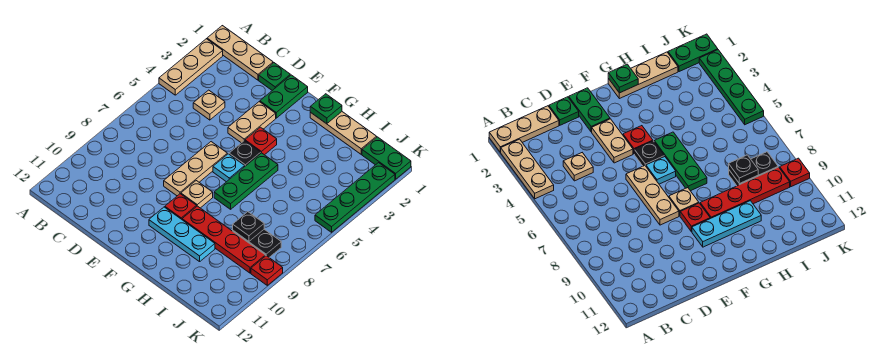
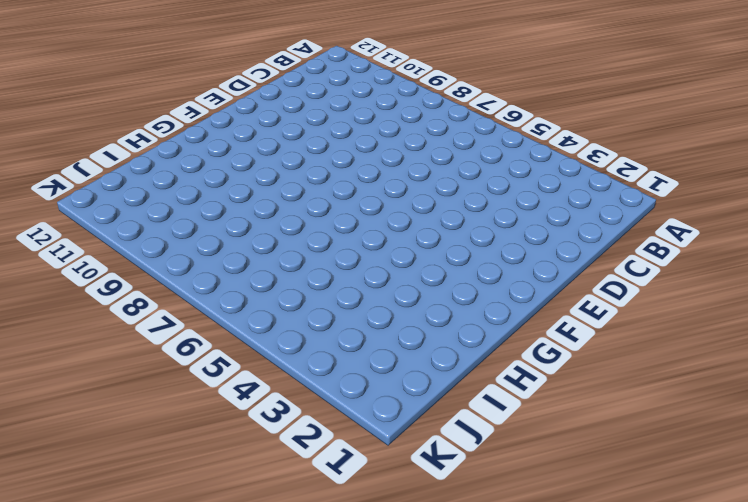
none -> tan 1x3 plate [207,26,273,80]
none -> tan 1x3 plate [159,39,223,95]
none -> tan 1x1 plate [193,90,225,120]

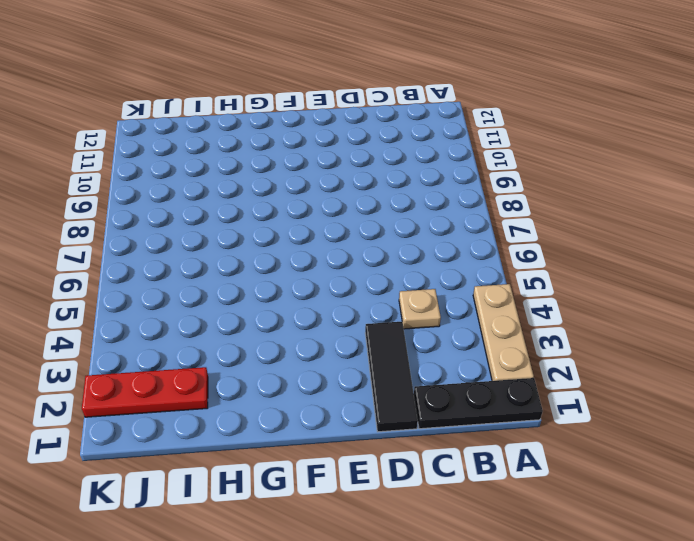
black 1x3 plate [414,378,543,429] -> tan 1x3 plate [207,26,273,80]
black 1x3 tile [365,322,418,432] -> green 1x1 plate [259,63,290,90]
red 1x3 plate [82,367,208,417] -> green 1x4 plate [315,163,395,232]
none -> green 1x2 plate [260,75,308,118]
none -> tan 1x2 plate [228,102,276,143]
none -> tan 1x3 plate [164,142,227,196]

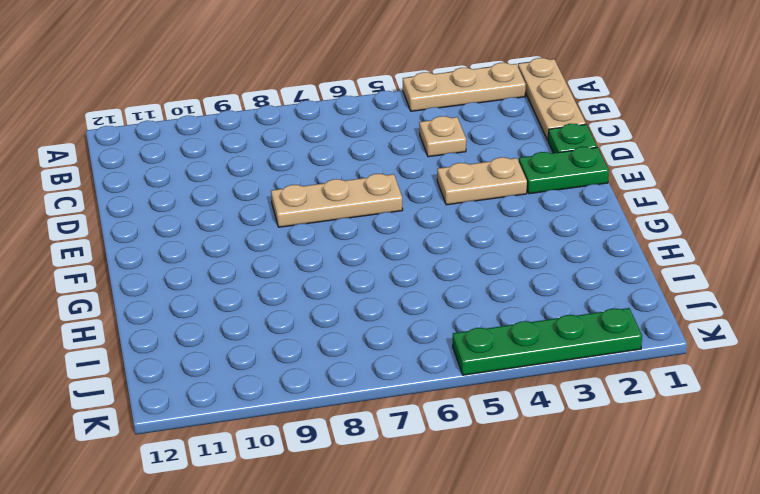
none -> red 1x1 plate [245,127,277,155]
none -> black 1x1 plate [229,141,261,166]
none -> cyan 1x1 plate [213,154,245,182]

